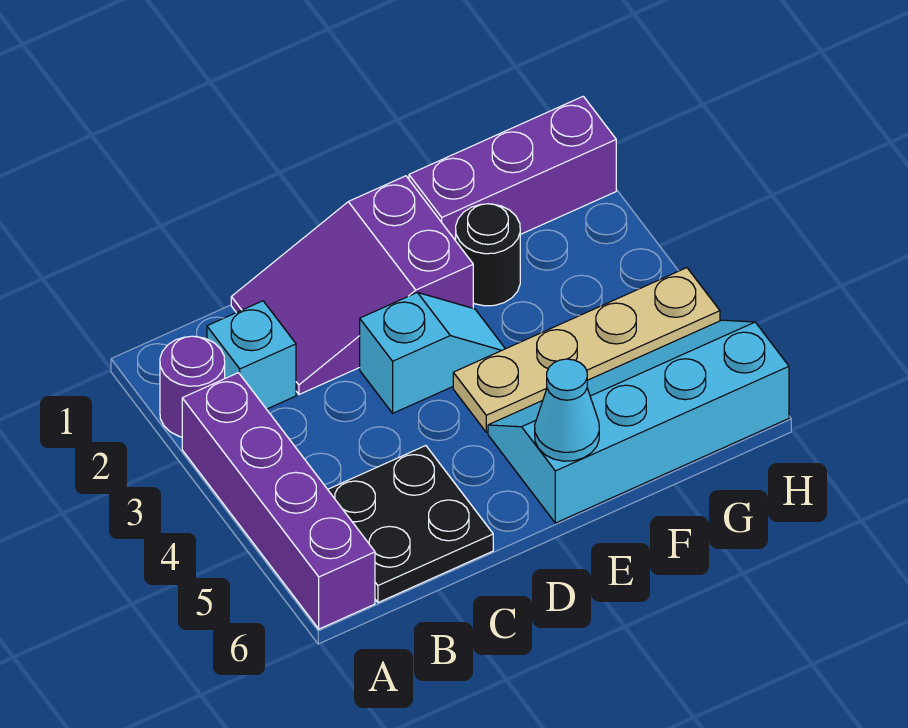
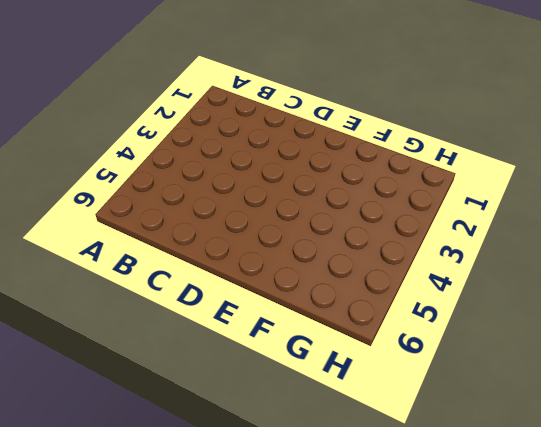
none -> purple 1x1 round brick [160,336,225,437]
none -> purple 1x4 brick [182,373,375,629]

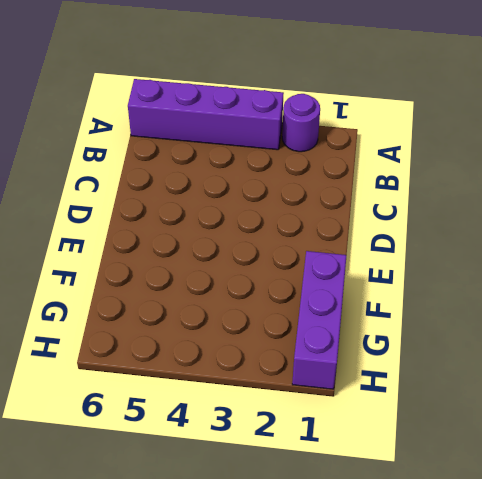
none -> cyan 1x1 brick [207,301,296,409]
none -> black 2x2 plate [328,446,493,603]

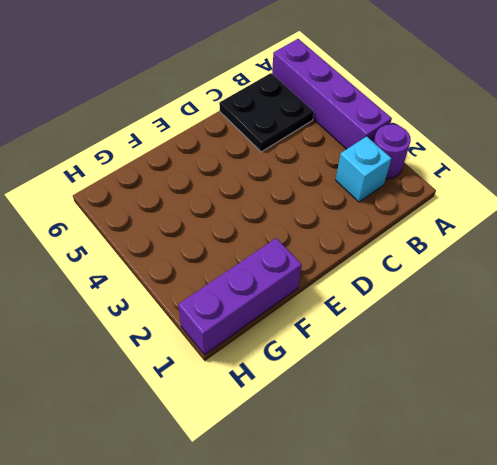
none -> purple 2x3 slope [231,176,473,394]
none -> cyan 1x2 slope [360,292,505,413]

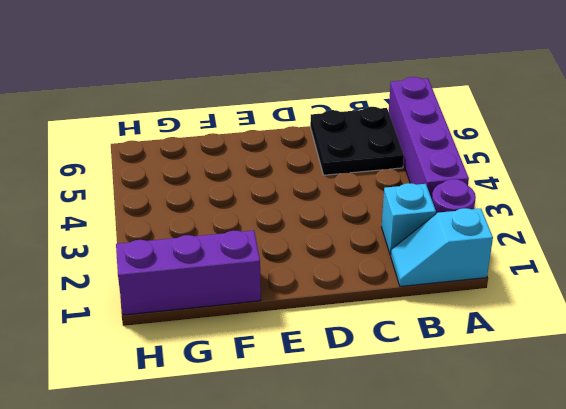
cyan 1x2 slope [391,208,493,286] -> cyan 1x2 slope moved to [360,292,505,413]
none -> purple 2x3 slope [231,176,473,394]
none -> tan 1x4 plate [453,268,720,432]

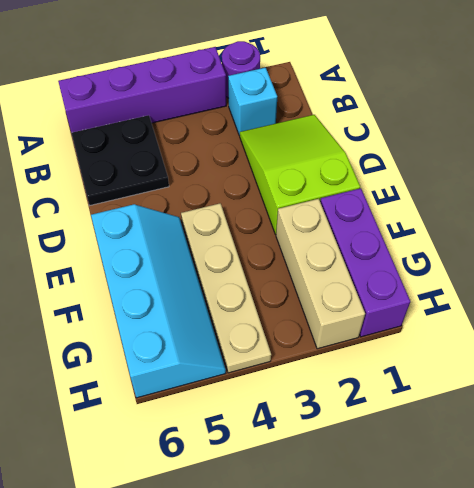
lime 2x3 slope [239,115,360,235] -> purple 2x3 slope [231,176,473,394]
tan 1x3 brick [276,199,365,349] -> black 1x1 round brick [456,204,520,306]
none -> cyan 1x2 slope [360,292,505,413]
none -> cyan 1x1 cone [535,359,599,461]

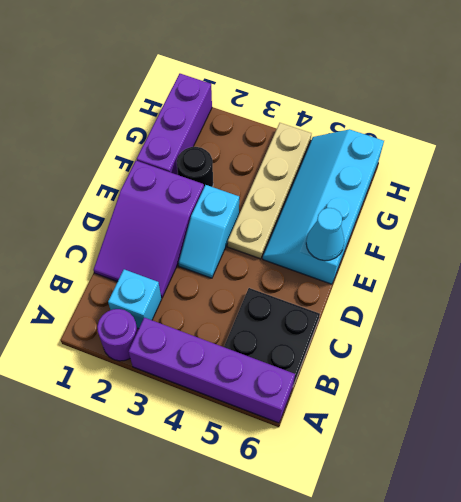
cyan 1x2 slope [178,185,239,278] -> cyan 1x2 slope turned to [360,292,505,413]

